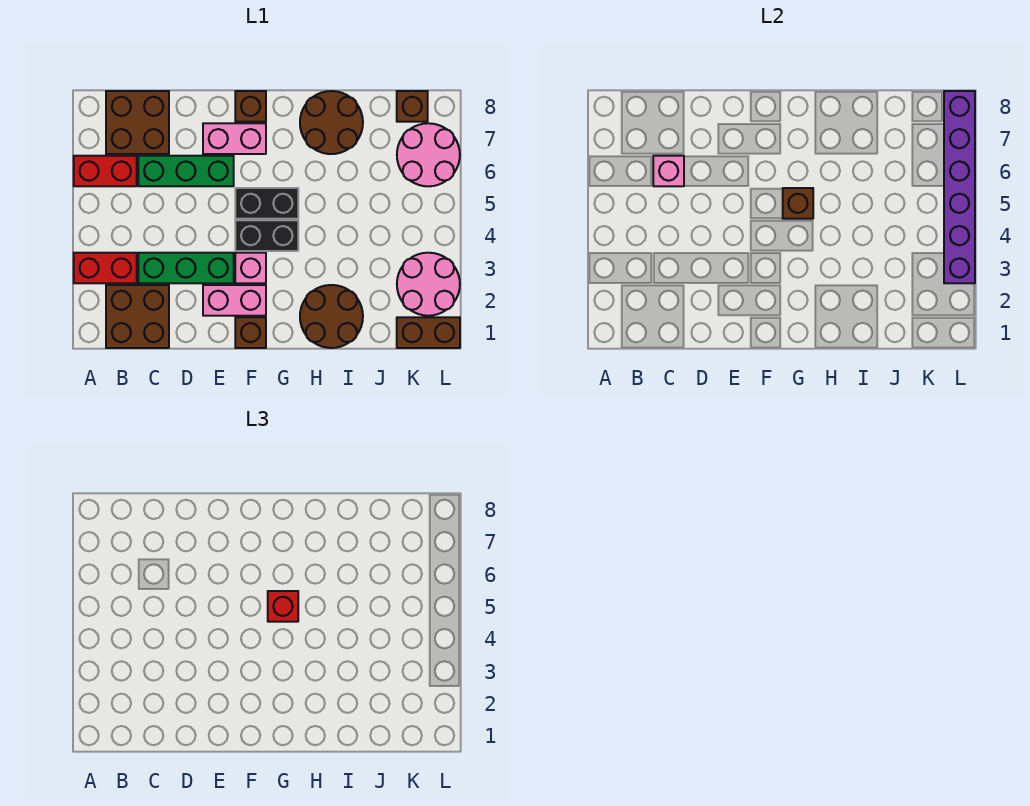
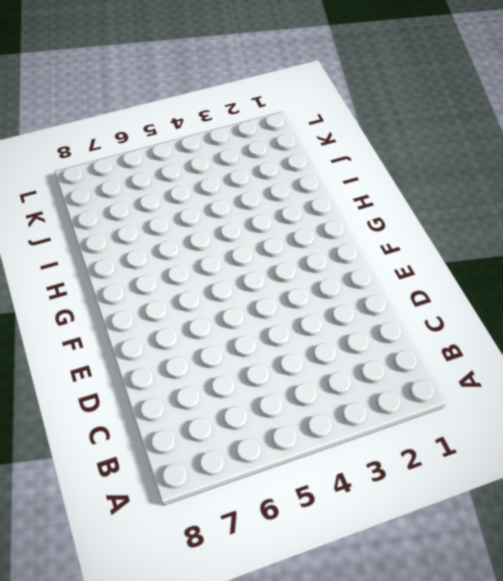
none -> red 1x2 brick [74,253,137,283]
none -> red 1x2 brick [74,156,137,186]
none -> brown 2x2 brick [106,285,169,348]

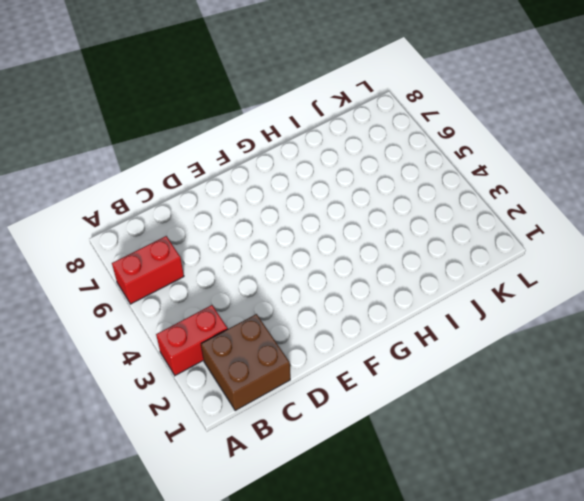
none -> brown 2x2 brick [106,91,169,154]
none -> green 1x3 brick [138,253,234,283]
none -> green 1x3 brick [138,156,234,186]

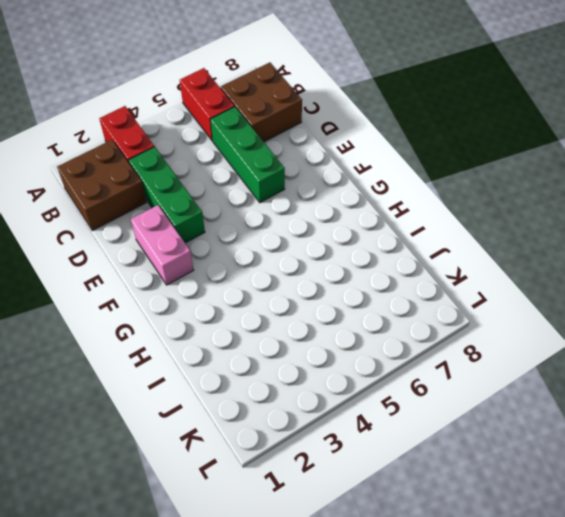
none -> pink 1x2 brick [203,123,266,154]
none -> brown 1x1 brick [235,317,266,348]
none -> pink 1x1 brick [235,253,266,283]

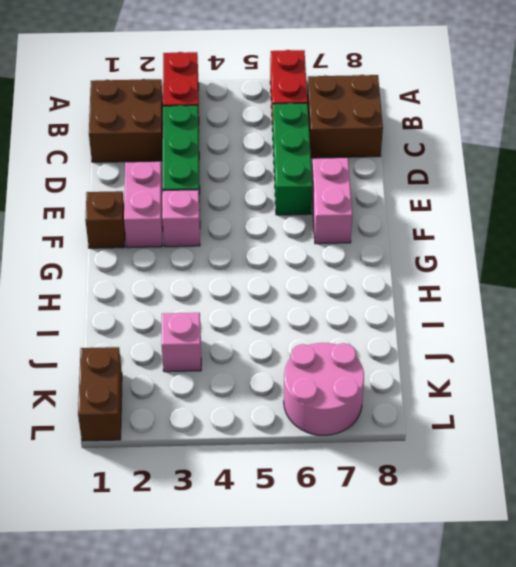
pink 1x1 brick [162,313,201,372] -> pink 1x1 brick moved to [653,156,684,186]
none -> black 1x2 brick [235,220,298,251]
none -> black 1x2 brick [235,188,298,219]
none -> brown 1x1 brick [235,91,266,122]

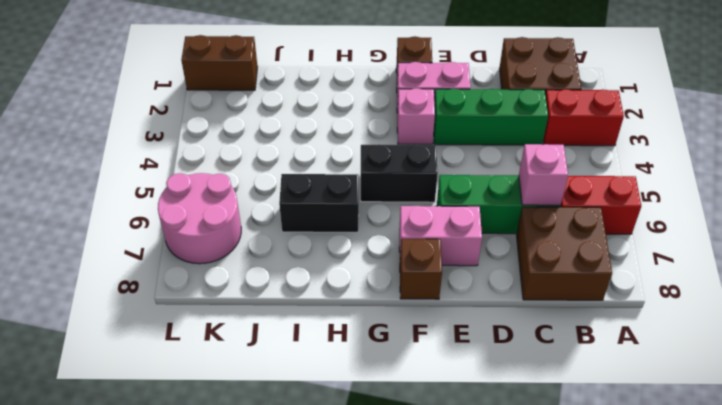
black 1x2 brick [279,174,359,232] -> black 1x2 brick moved to [235,220,298,251]
none -> brown 2x2 round brick [300,285,363,348]
none -> brown 2x2 round brick [300,91,363,154]
none -> pink 2x2 round brick [397,253,460,316]

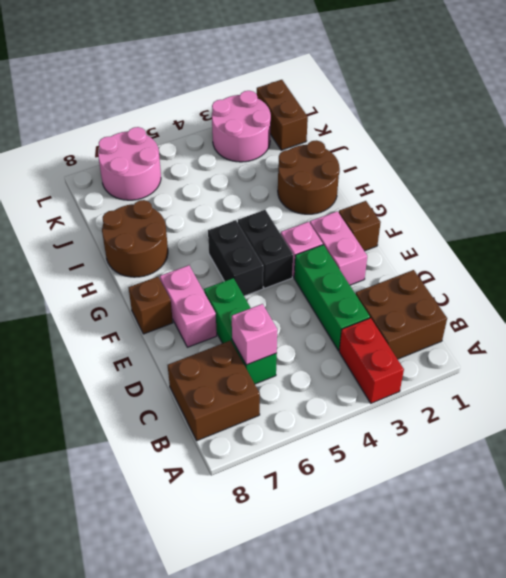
none -> red 1x2 brick [74,156,137,186]
none -> brown 1x1 brick [397,91,428,122]
none -> brown 1x1 brick [783,188,813,219]

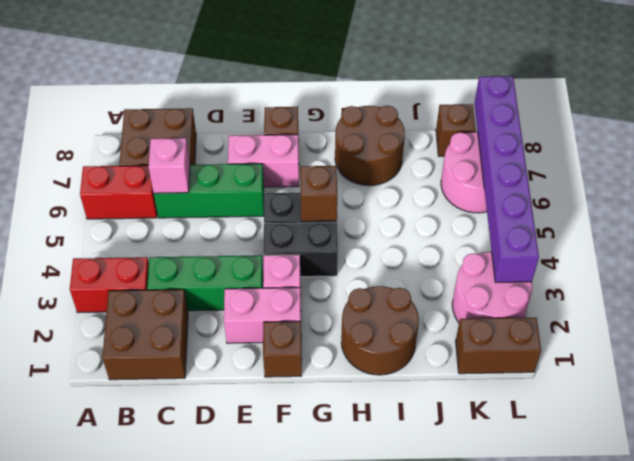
none -> red 1x1 brick [268,591,298,622]

